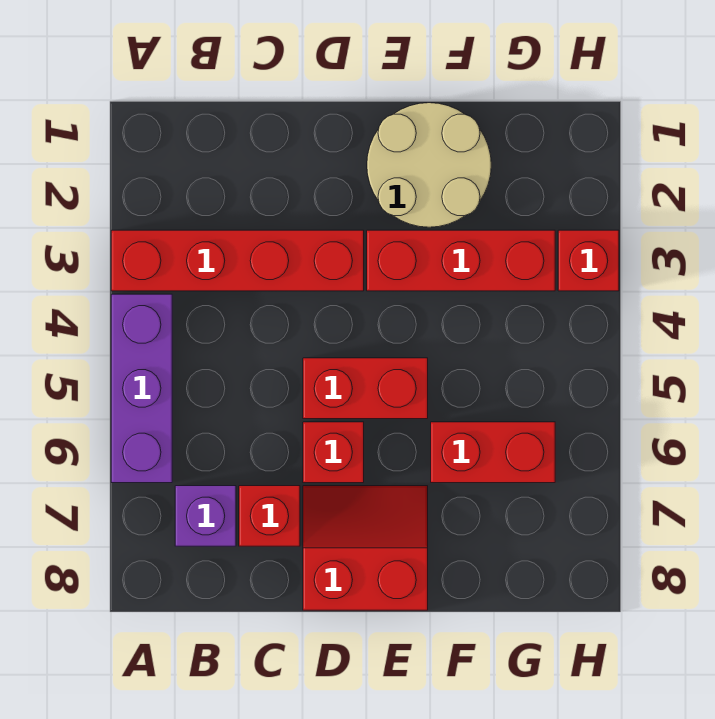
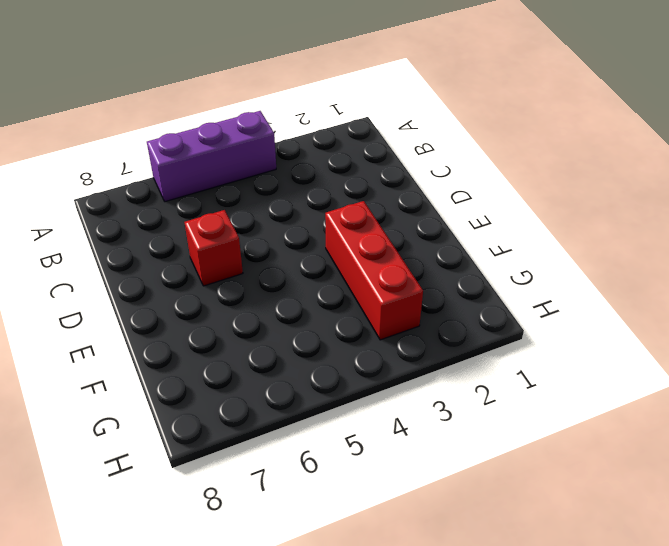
none -> red 1x4 brick [111,230,364,291]
none -> purple 1x1 brick [175,486,236,546]

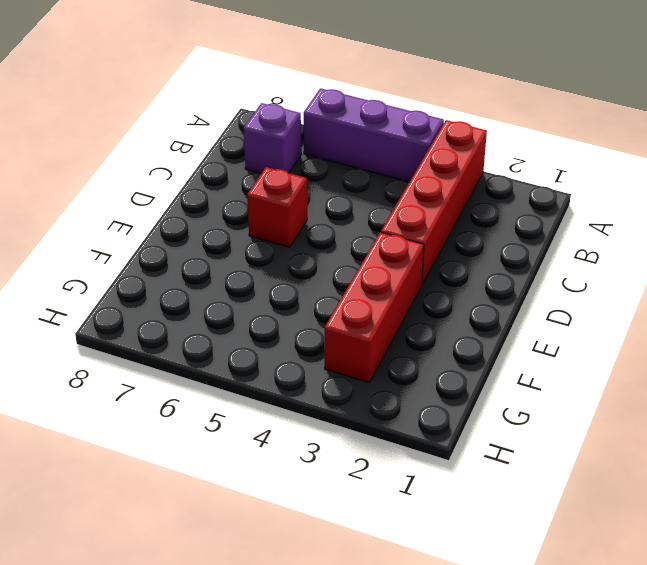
none -> red 1x1 brick [239,486,300,546]
none -> red 1x2 brick [303,358,428,419]

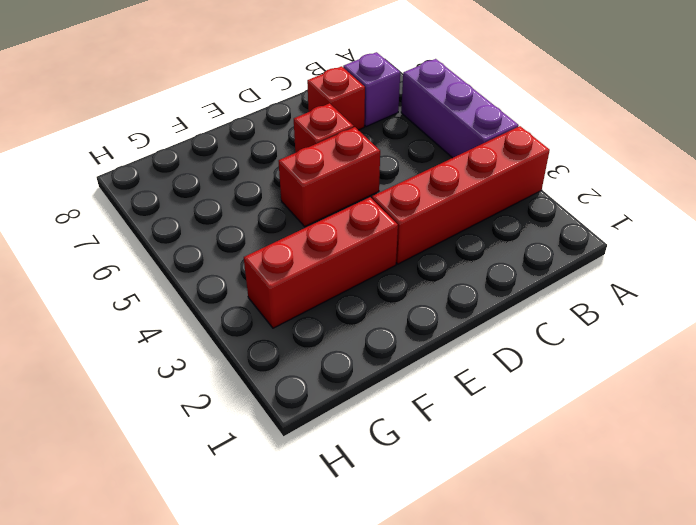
none -> red 2x2 slope [303,486,428,610]
none -> tan 2x2 round brick [367,103,491,227]

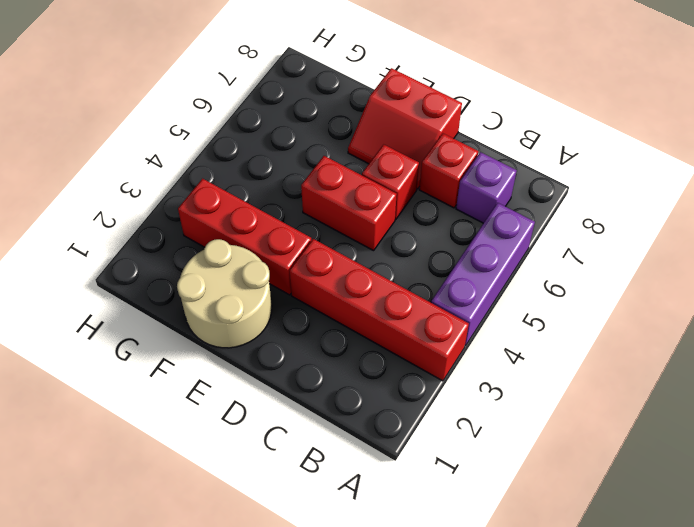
none -> red 1x2 brick [431,422,555,483]
none -> red 1x1 brick [558,230,619,291]

